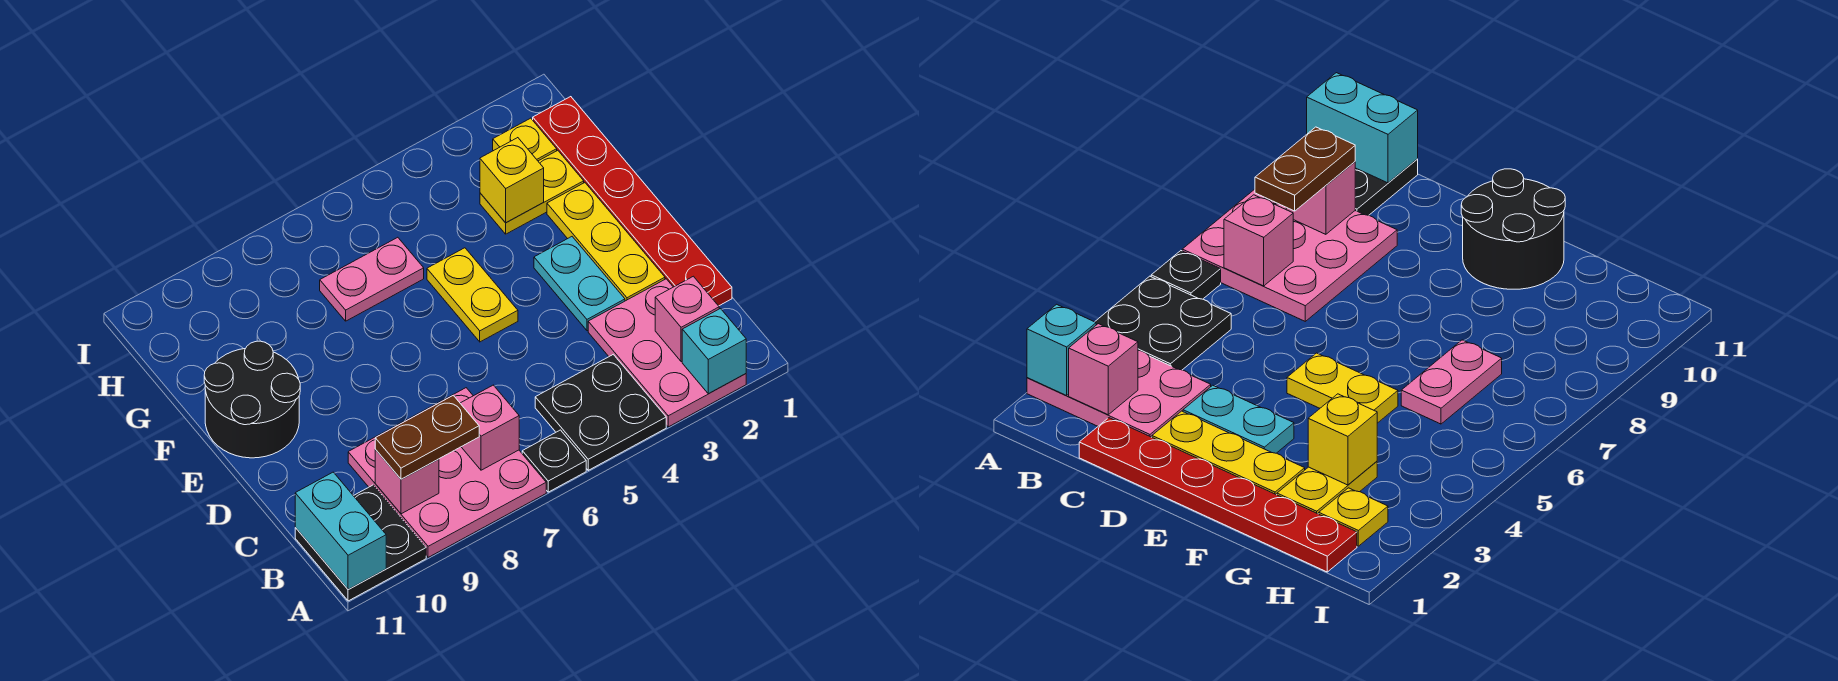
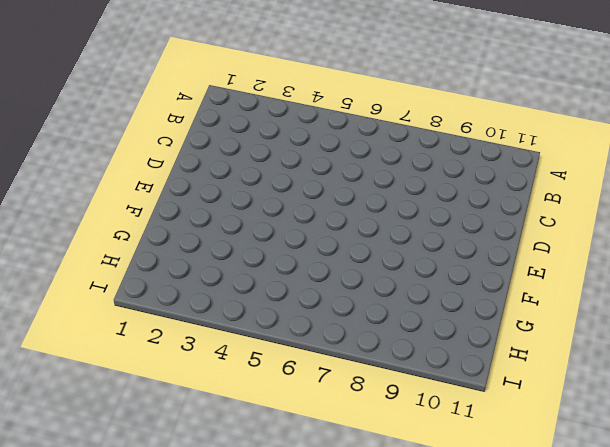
none -> pink 2x3 plate [588,279,746,427]
none -> black 2x2 plate [535,354,666,470]
none -> black 1x1 plate [522,430,586,492]

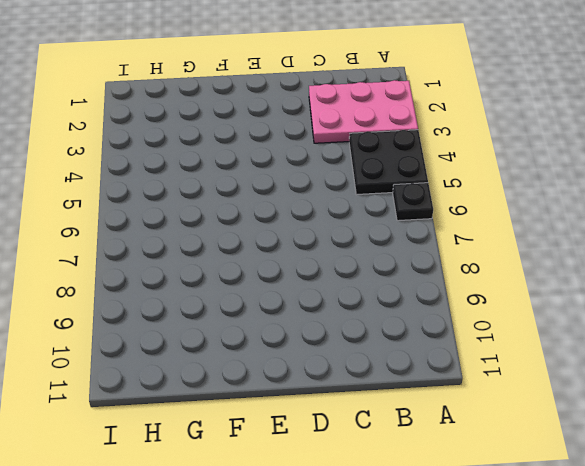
none -> pink 3x3 plate [348,388,546,557]
none -> black 2x2 plate [295,485,426,601]
none -> red 1x6 plate [533,97,732,306]

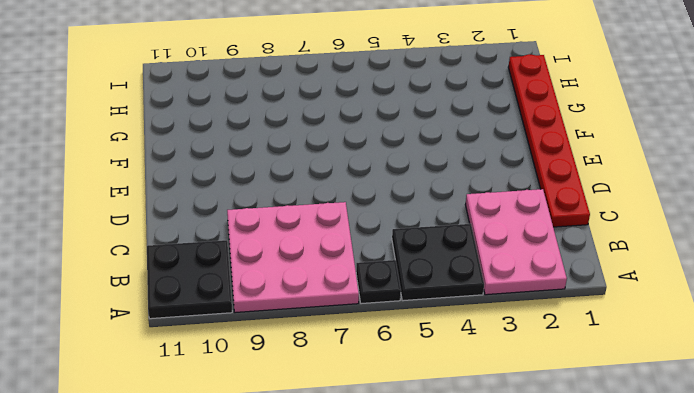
none -> yellow 1x3 plate [547,183,665,301]
none -> cyan 1x2 plate [534,237,625,331]
none -> yellow 1x2 plate [427,248,518,342]

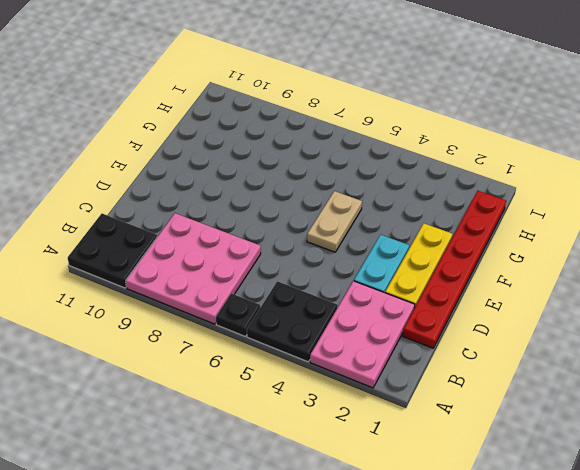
tan 1x2 plate [307,191,362,252] -> yellow 1x2 plate [427,248,518,342]
none -> black 2x2 round brick [204,341,300,458]
none -> yellow 1x2 plate [480,150,584,234]
none -> pink 1x2 plate [320,237,424,321]

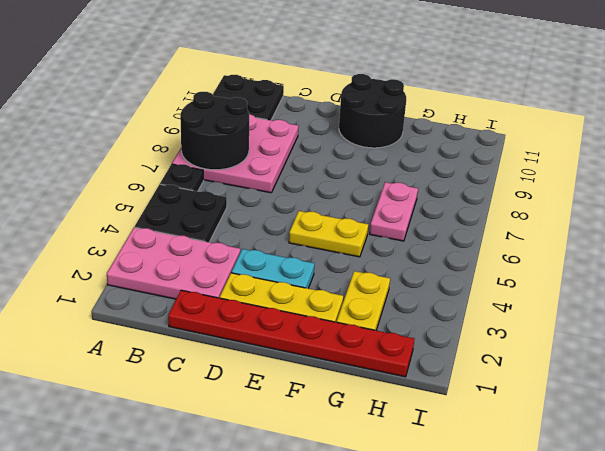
black 2x2 round brick [180,92,249,170] -> pink 1x1 brick [460,385,519,470]
none -> yellow 1x1 plate [493,118,557,161]
none -> cyan 1x1 brick [682,309,746,394]
none -> cyan 1x2 brick [295,472,386,590]

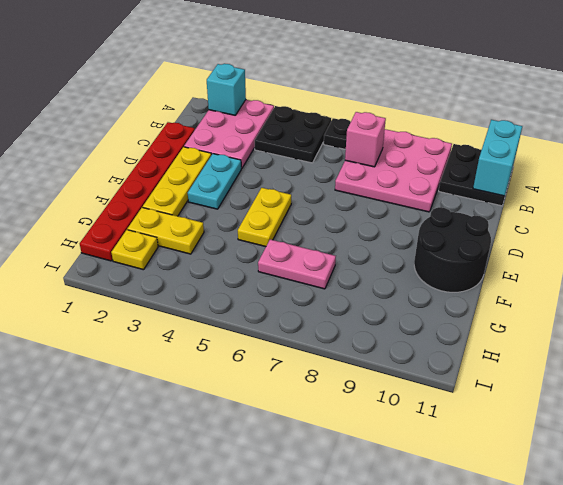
none -> pink 1x1 brick [655,276,719,362]
none -> pink 1x1 brick [375,450,439,514]
none -> yellow 1x1 brick [480,138,544,223]

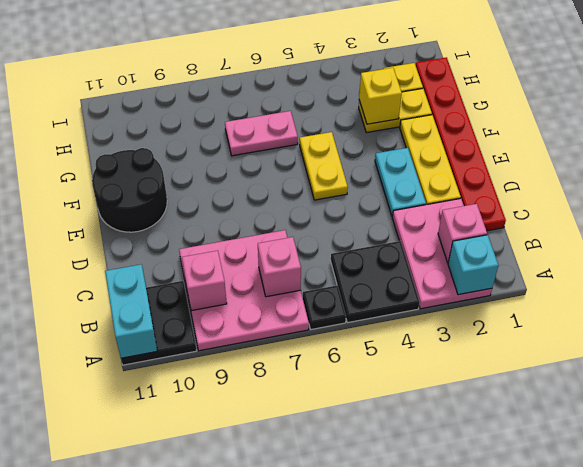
none -> brown 1x2 plate [375,395,479,479]

